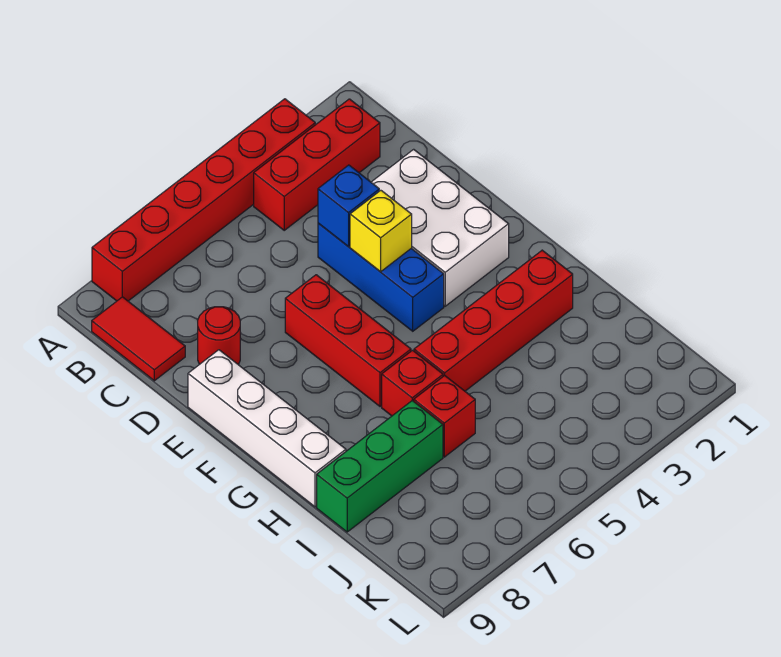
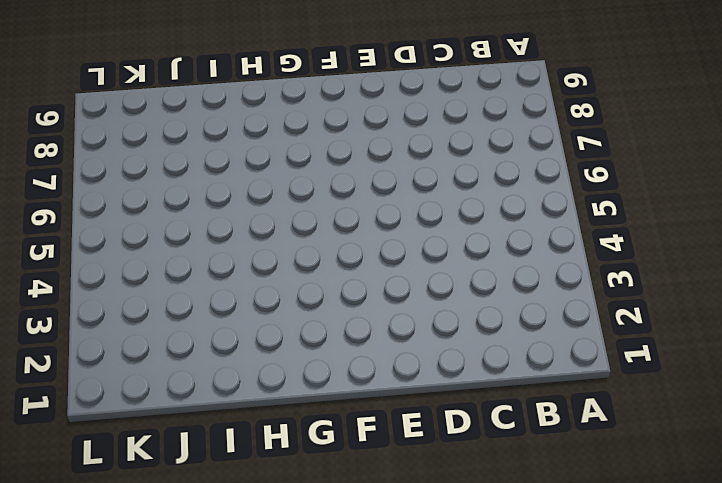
none -> red 1x6 brick [92,99,315,301]
none -> red 1x3 brick [254,99,380,230]
none -> red 1x2 tile [92,297,185,381]

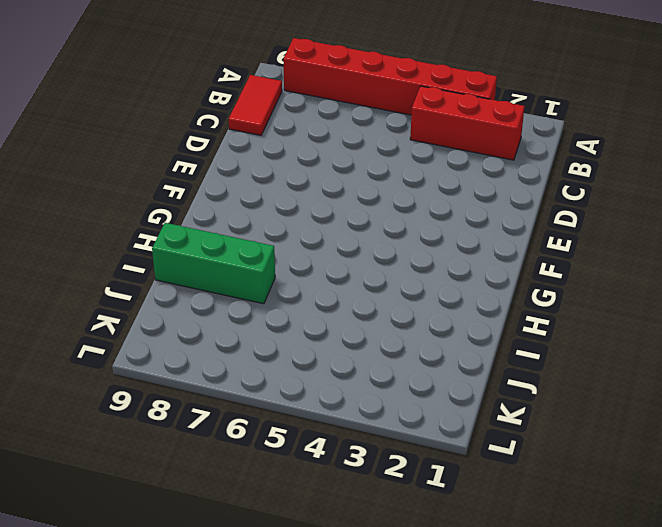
none -> white 2x3 brick [371,149,509,306]
none -> blue 1x3 brick [318,223,444,331]
none -> red 1x1 round brick [198,307,240,365]

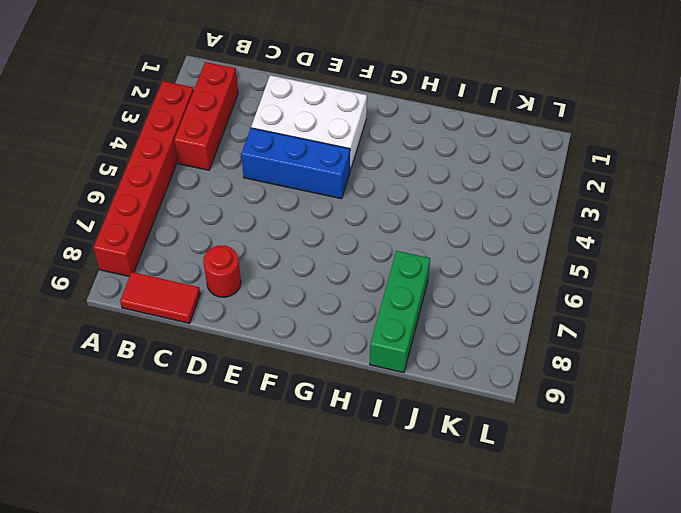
none -> red 1x3 brick [285,275,411,407]
none -> white 1x4 brick [188,350,346,507]
none -> red 1x4 brick [414,250,573,391]

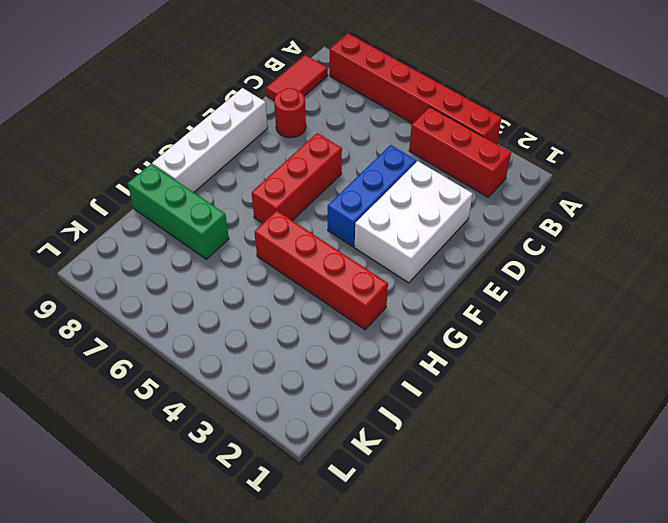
none -> red 1x1 brick [382,350,443,416]
none -> red 1x1 brick [414,376,475,457]
none -> blue 1x1 brick [318,165,379,247]

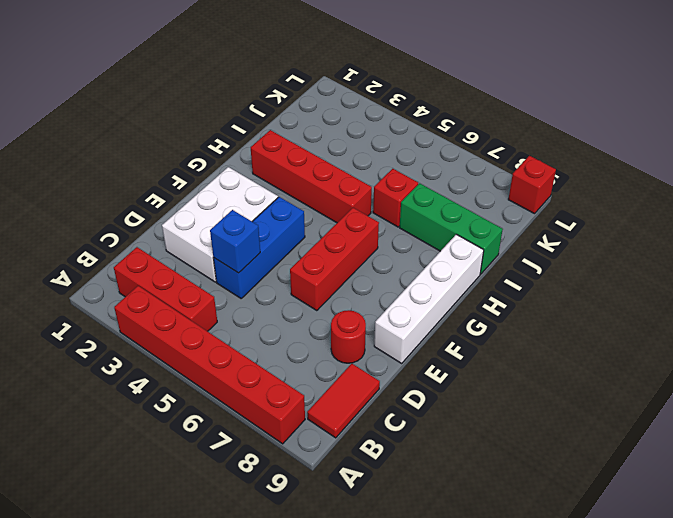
red 1x1 brick [508,156,556,214] -> red 1x1 brick moved to [382,350,443,416]
none -> yellow 1x1 brick [350,190,412,272]

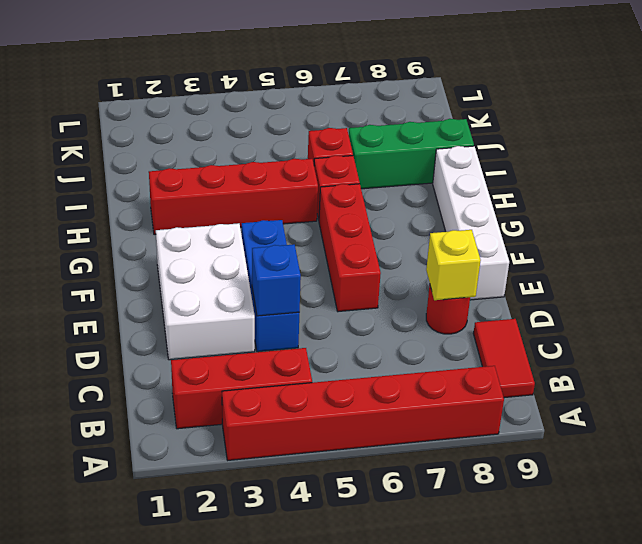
yellow 1x1 brick [426,230,481,300] -> yellow 1x1 brick moved to [350,190,412,272]

